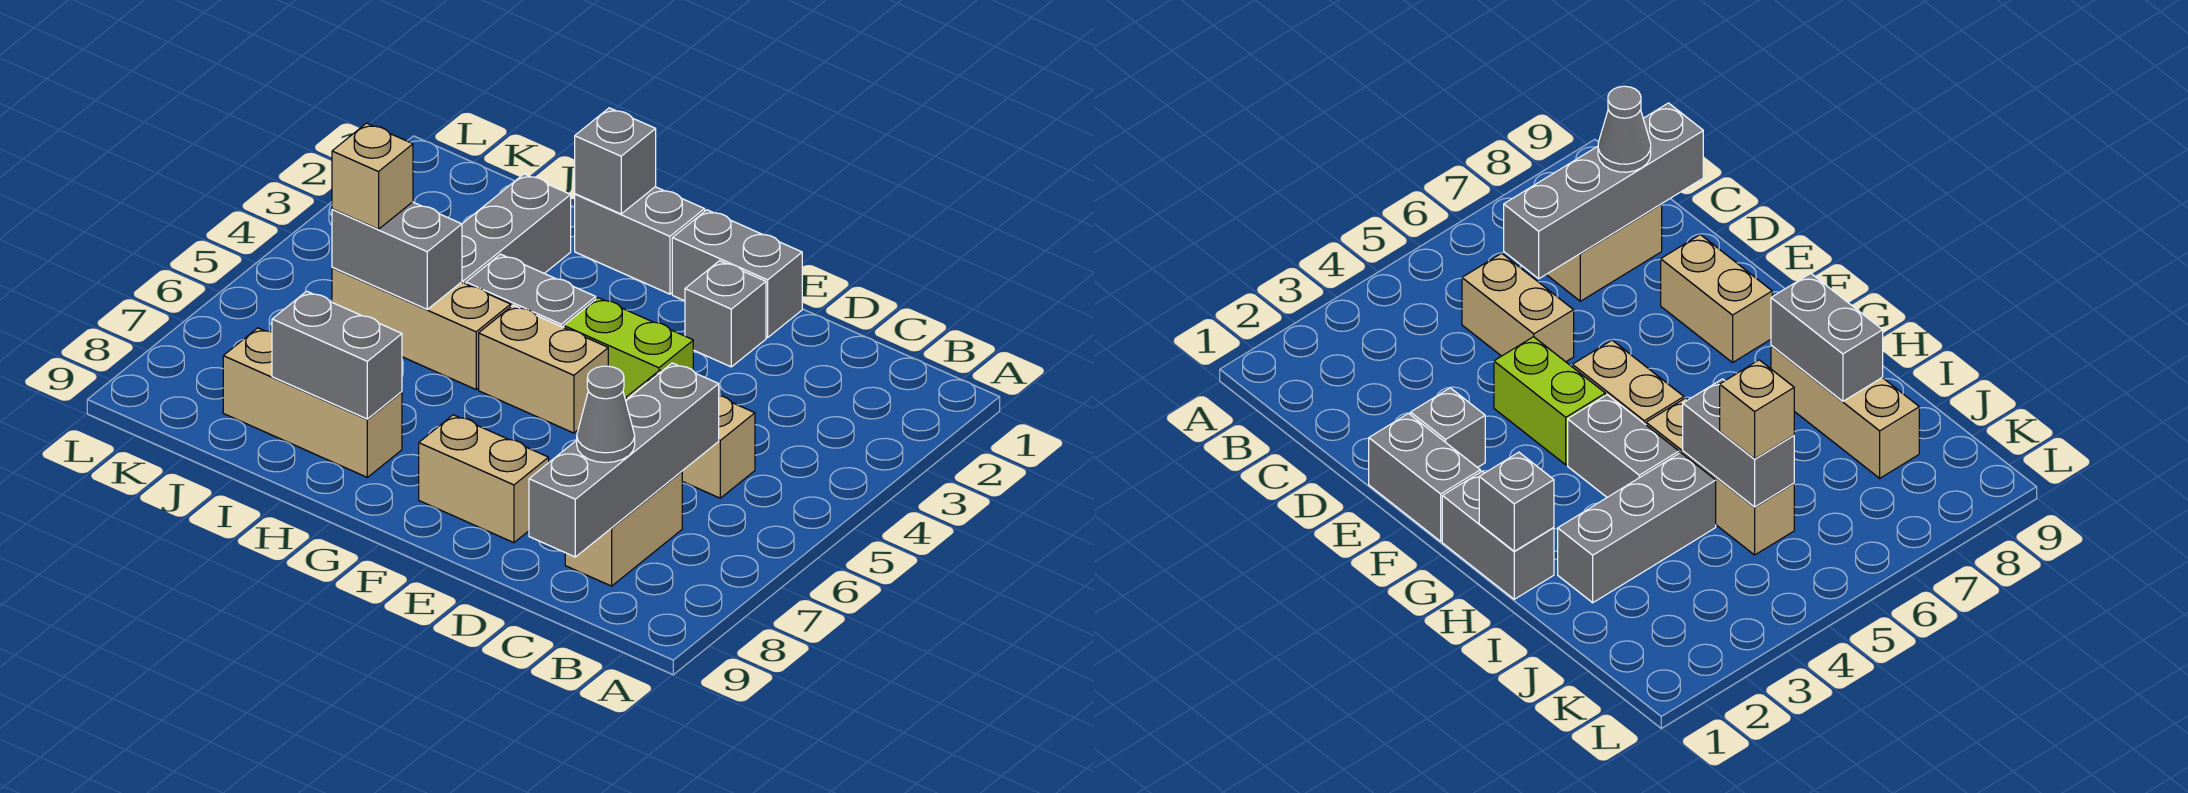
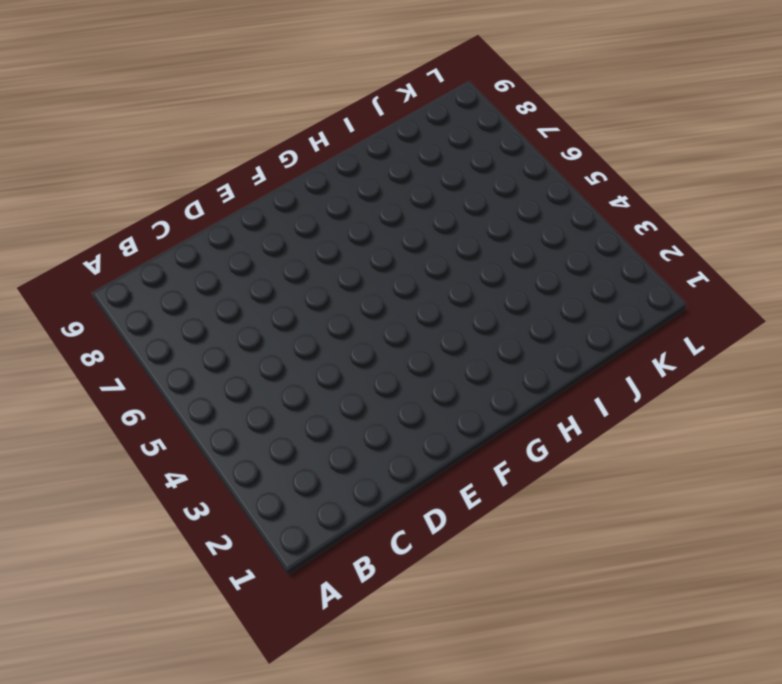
none -> tan 1x2 brick [625,370,755,498]
none -> tan 1x2 brick [565,471,682,586]
none -> grey 1x2 brick [672,210,802,338]

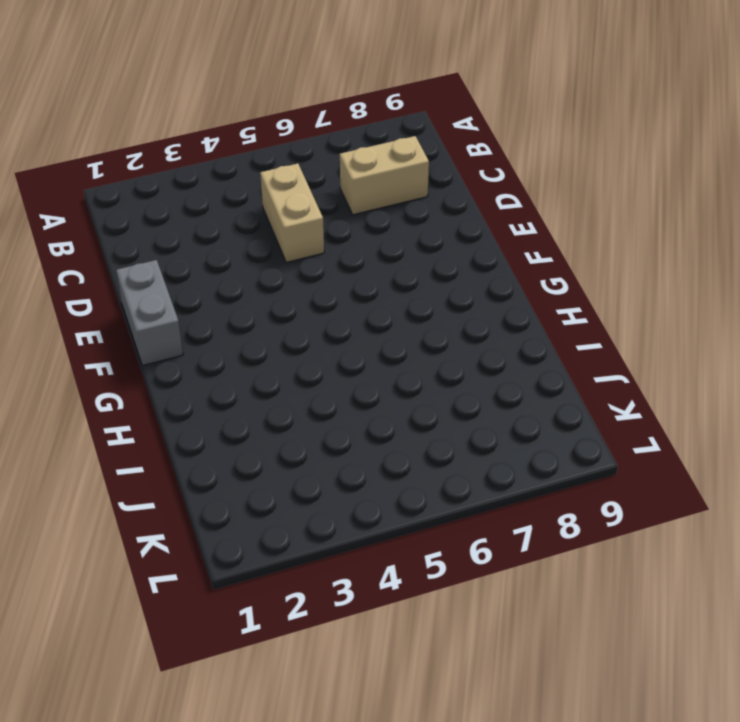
none -> grey 1x1 brick [685,261,766,367]
none -> lime 1x2 brick [564,298,693,398]
none -> tan 1x2 brick [419,415,549,543]

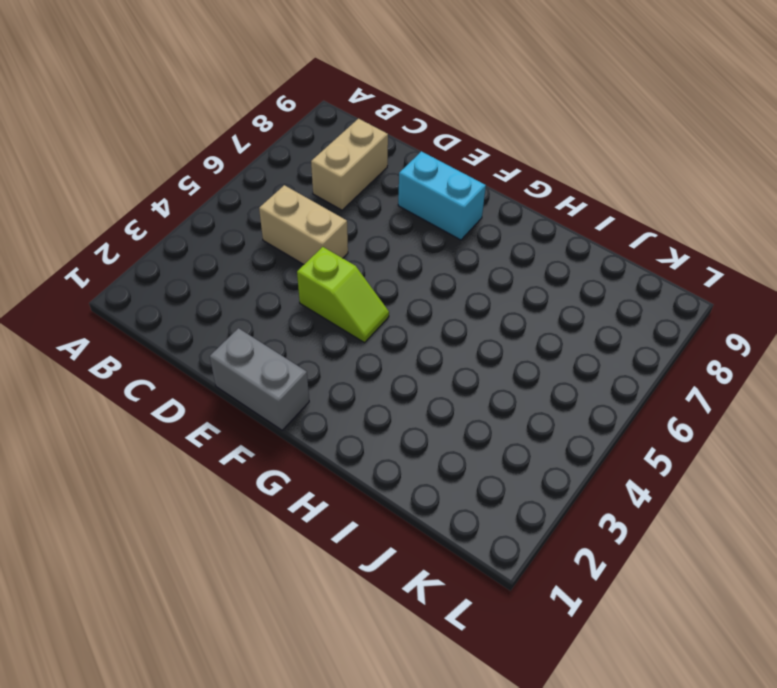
lime 1x2 slope [297,247,389,343] -> lime 1x2 brick [564,298,693,398]
cyan 1x2 brick [398,151,486,240] -> tan 1x2 brick [419,415,549,543]
none -> grey 1x1 brick [685,261,766,367]
none -> tan 1x2 brick [479,305,608,433]
none -> grey 1x2 brick [575,187,705,294]

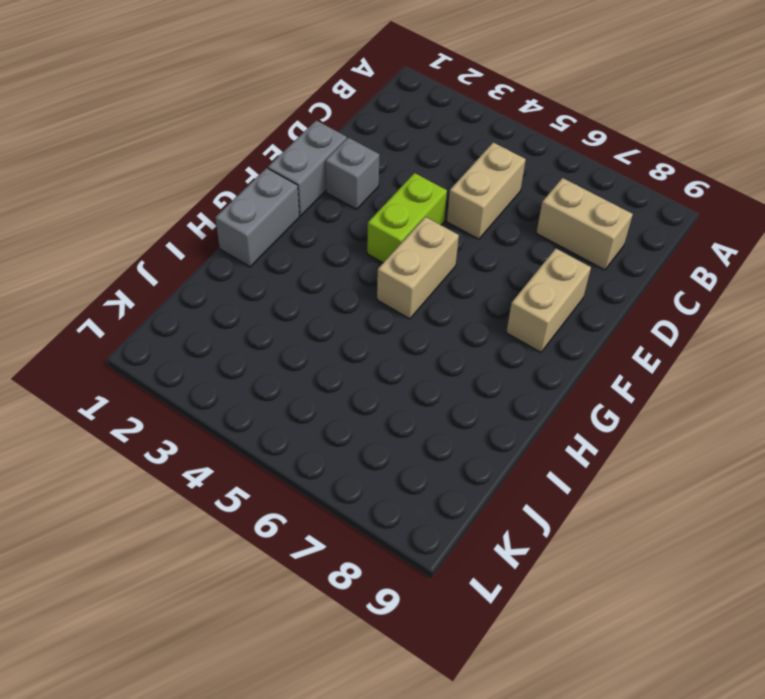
none -> grey 1x2 brick [466,254,596,327]
none -> tan 1x3 brick [332,267,511,389]
none -> tan 1x3 brick [223,328,402,477]

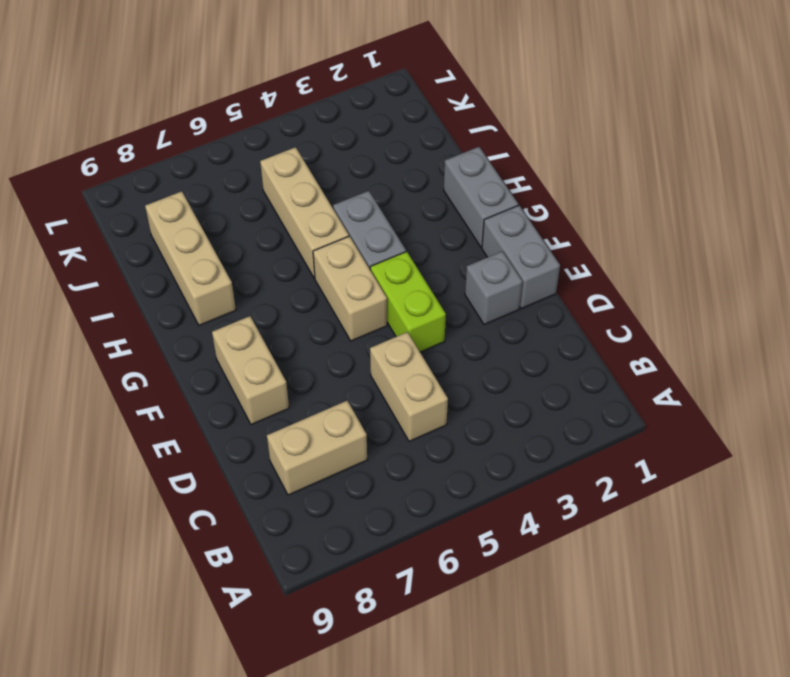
none -> grey 1x3 brick [462,174,571,284]
none -> grey 1x4 brick [529,363,719,557]
none -> grey 1x1 brick [575,108,656,214]

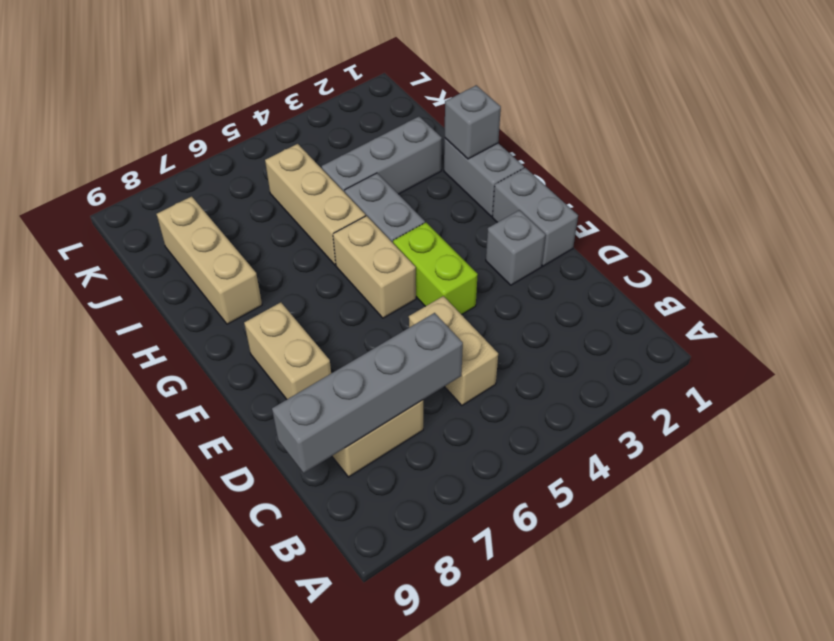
none -> grey 1x2 brick [272,291,402,419]
none -> grey 1x2 brick [332,202,462,309]
none -> grey 1x1 cone [577,366,635,463]

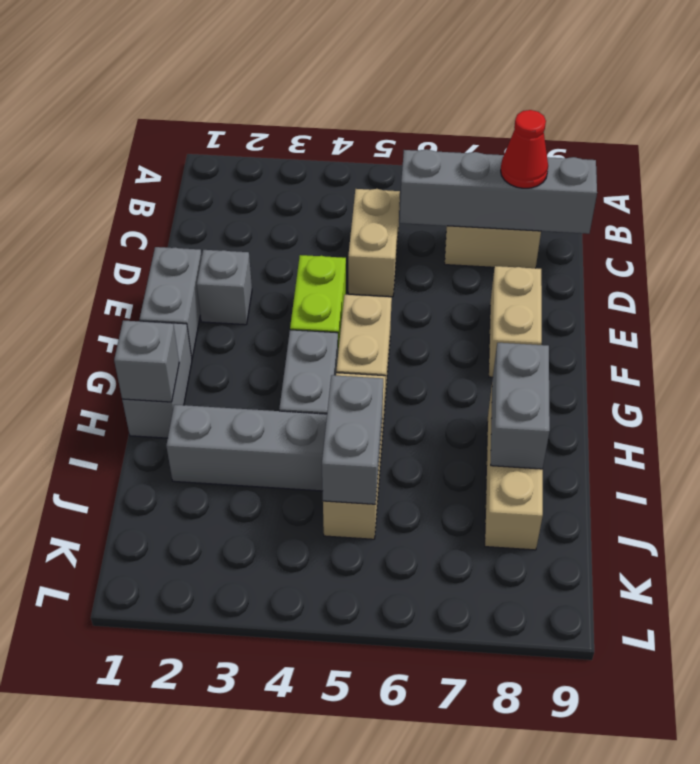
red 1x1 cone [501,110,548,188] -> grey 1x1 cone [577,366,635,463]
none -> tan 1x1 brick [332,123,413,229]

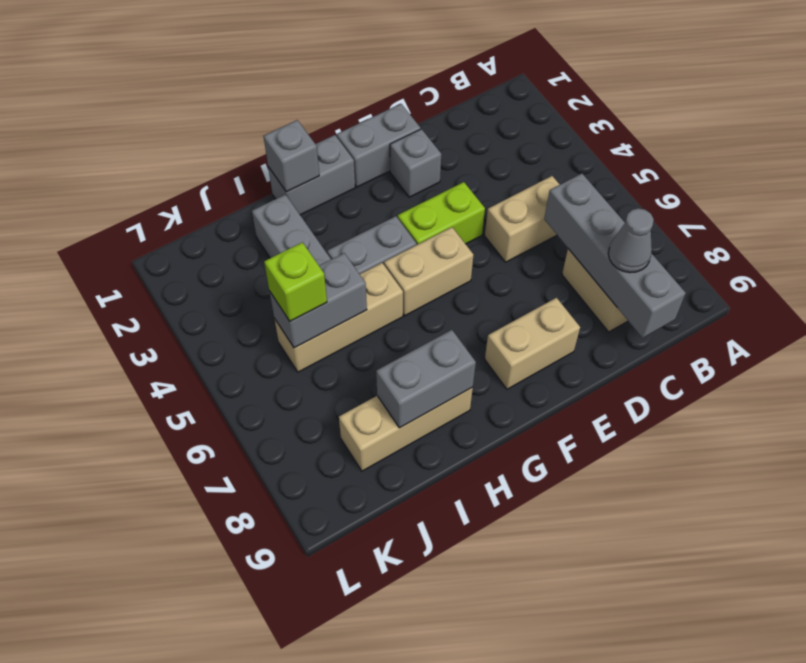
lime 1x1 brick [264,242,327,321] -> tan 1x1 brick [332,123,413,229]

